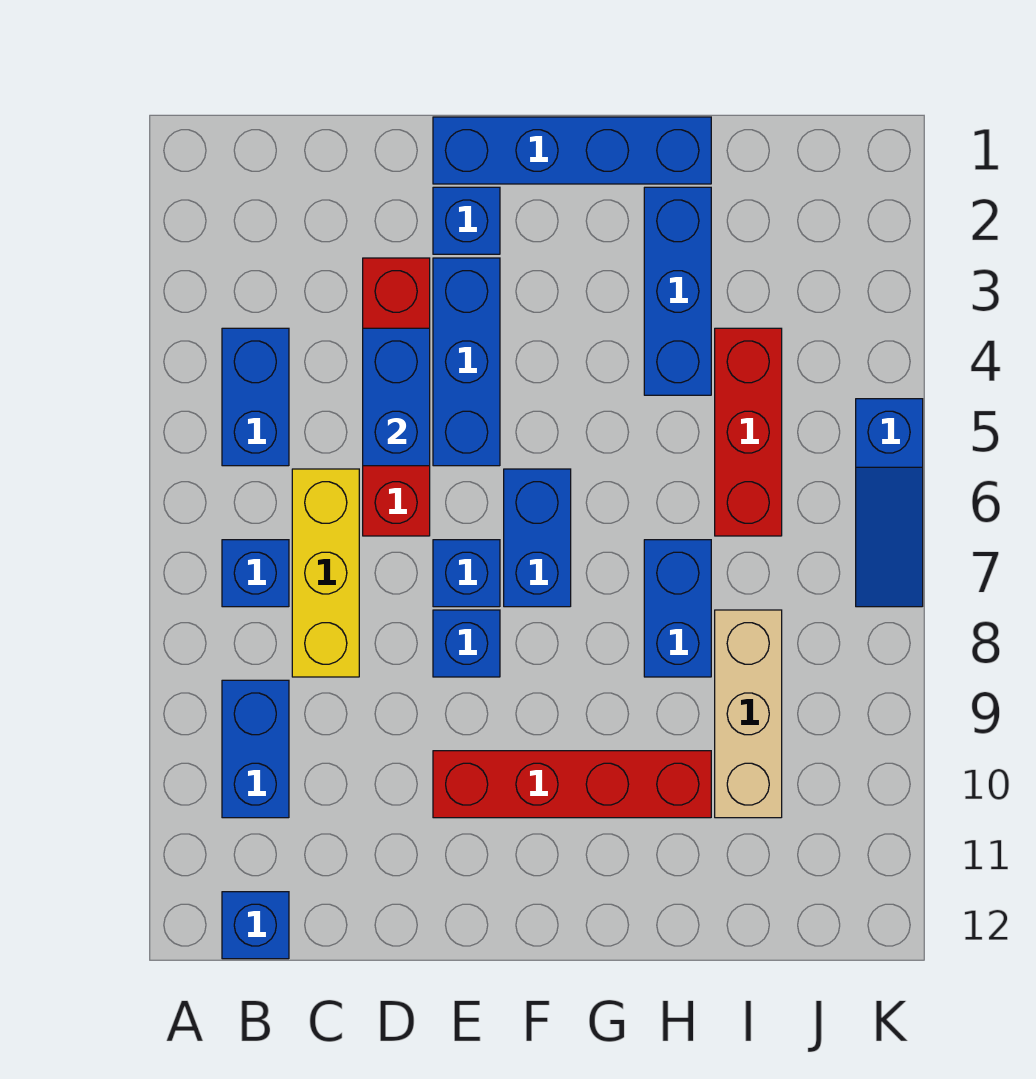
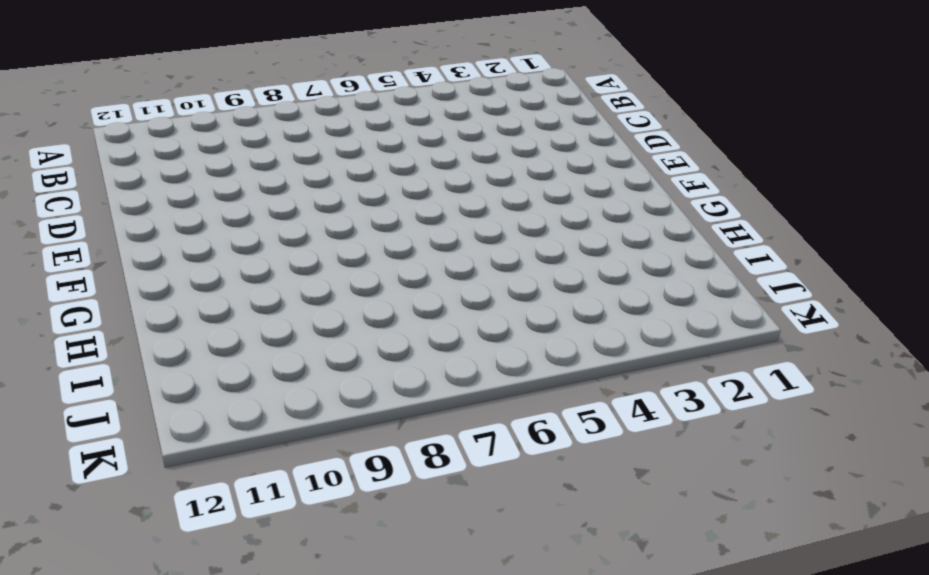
none -> blue 1x2 brick [222,328,289,466]
none -> blue 1x1 brick [222,540,289,607]
none -> blue 1x2 brick [222,680,289,818]

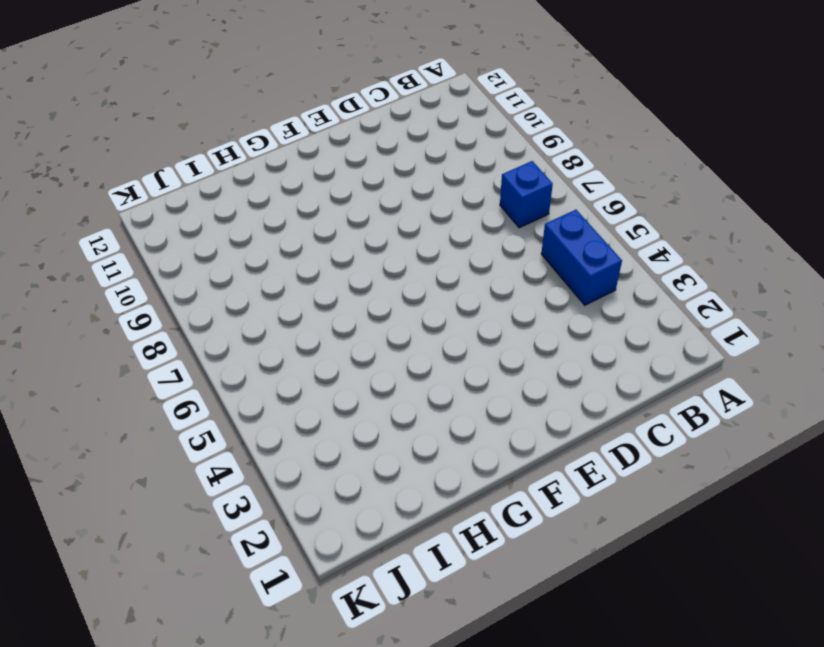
none -> blue 1x2 brick [222,680,289,818]
none -> blue 1x1 brick [222,892,289,959]
none -> yellow 1x3 brick [292,469,359,677]

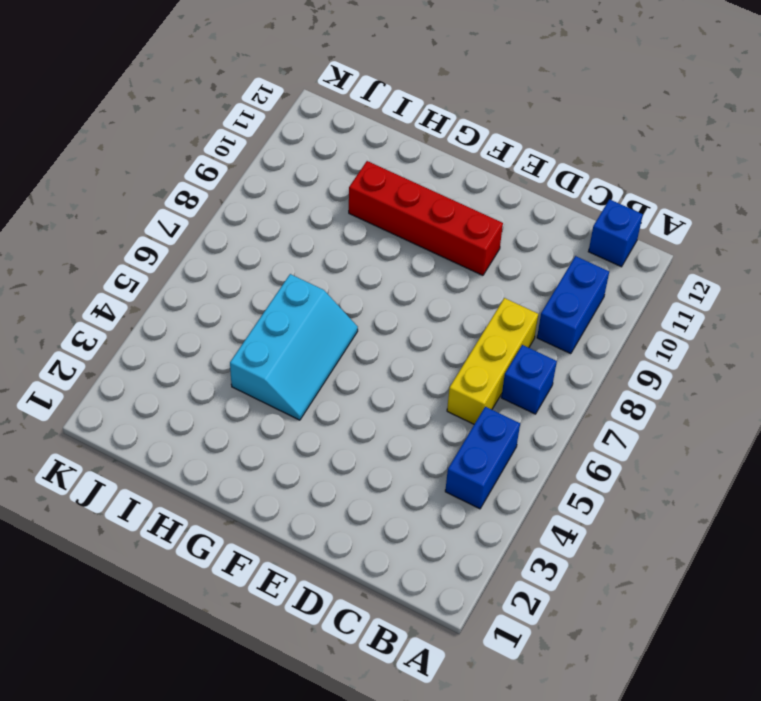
cyan 2x3 slope [230,274,358,420] -> blue 1x3 brick [644,187,711,395]
none -> red 1x4 brick [363,258,430,536]
none -> blue 1x4 brick [433,117,711,184]
none -> blue 1x1 brick [433,187,500,254]

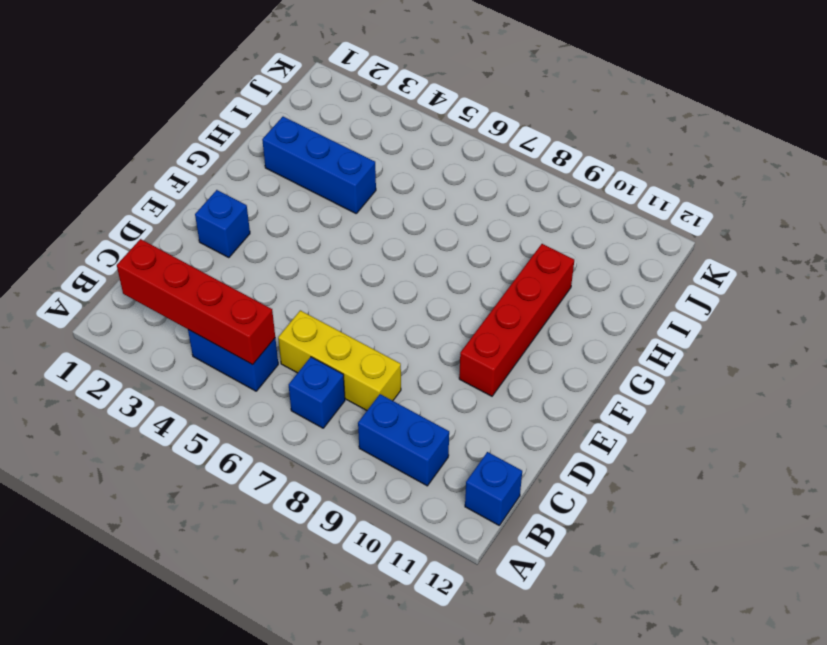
red 1x4 brick [117,239,275,365] -> red 1x4 brick moved to [363,258,430,536]
none -> blue 1x4 brick [433,117,711,184]
none -> blue 1x3 brick [433,258,500,466]
none -> blue 1x1 brick [433,540,500,607]

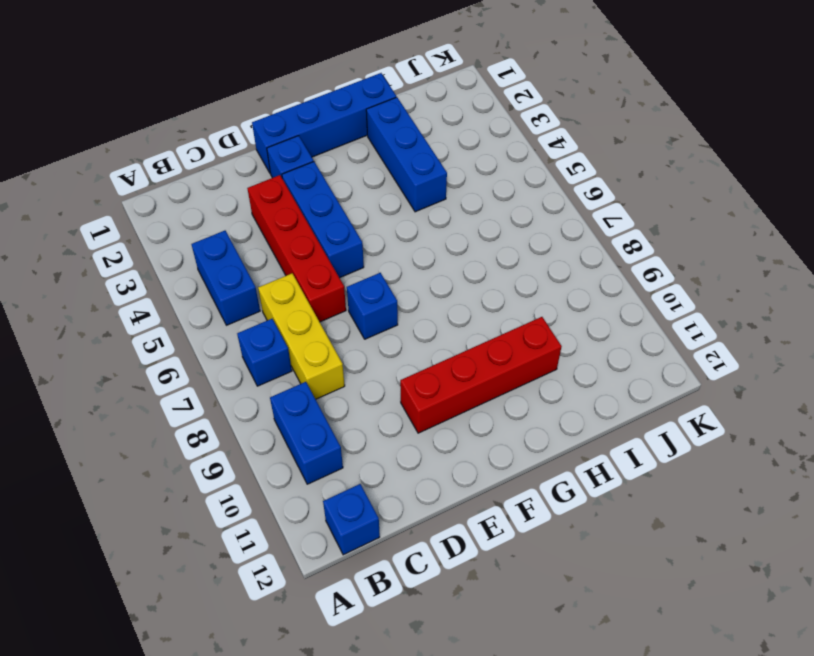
none -> blue 1x1 brick [433,610,500,677]
none -> blue 1x2 brick [504,469,571,607]
none -> blue 1x2 brick [644,540,711,677]

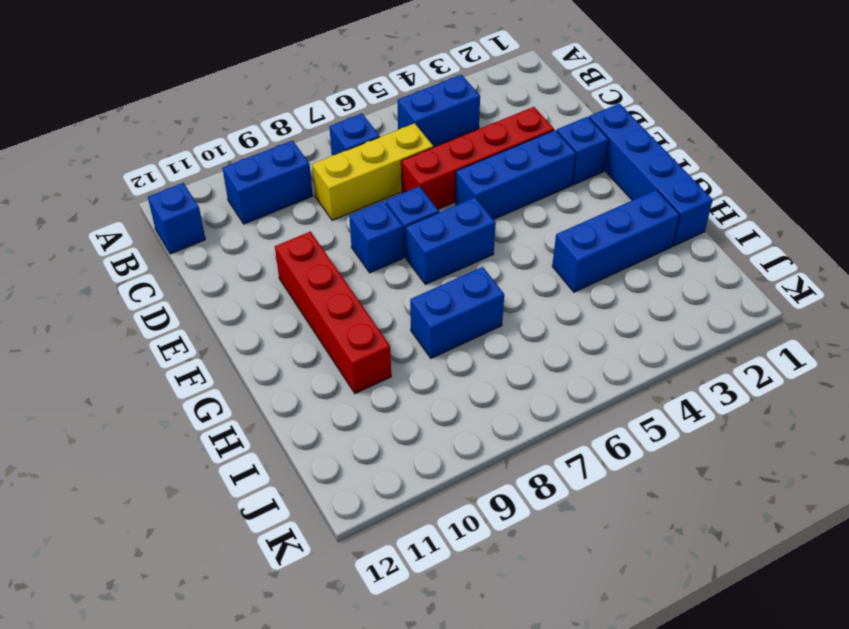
none -> red 1x3 brick [715,328,782,536]
none -> tan 1x3 brick [715,610,782,818]
none -> blue 1x3 slope [856,399,923,607]

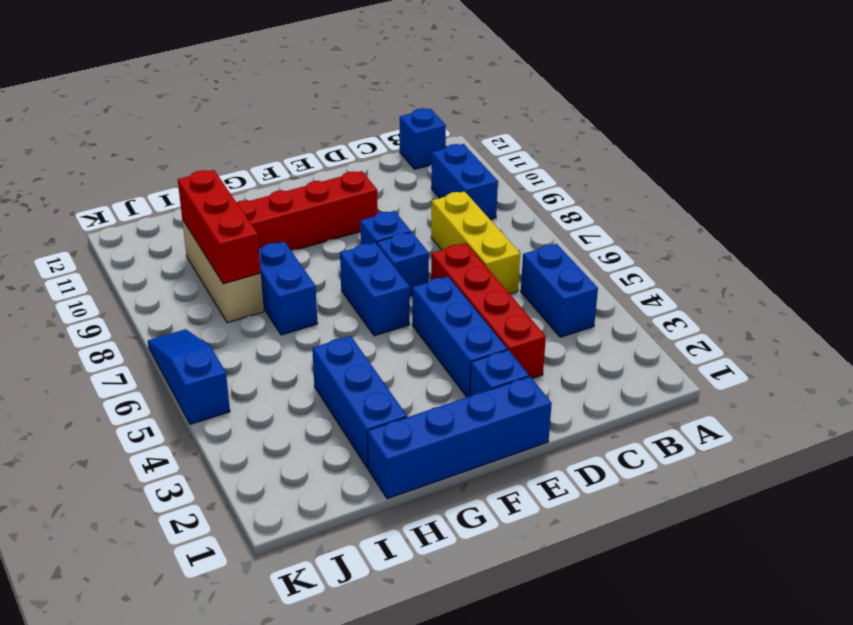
red 1x3 brick [178,170,261,284] -> red 1x3 brick moved to [715,328,782,536]
none -> blue 1x1 brick [222,540,289,607]
none -> blue 1x2 brick [363,328,430,466]

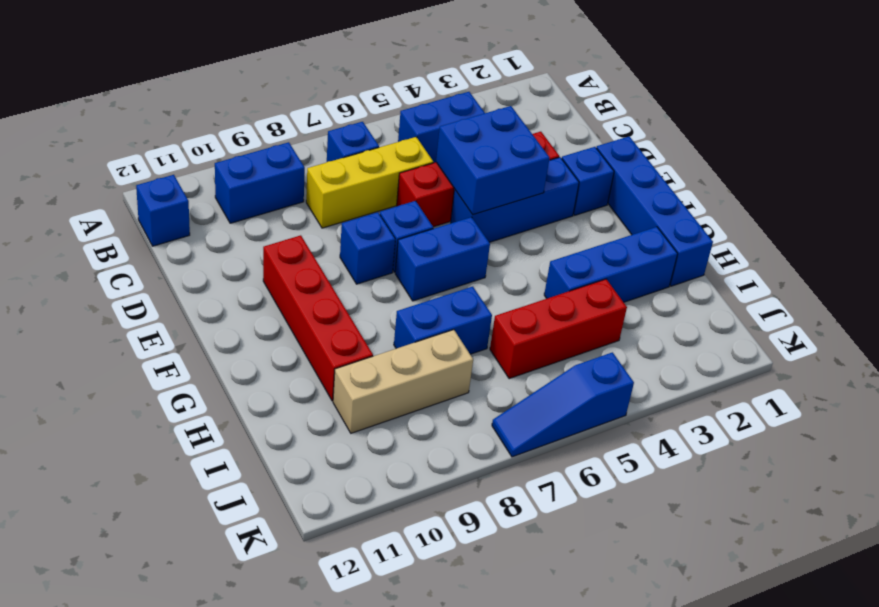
blue 2x2 brick [436,106,549,215] -> blue 1x2 brick [363,328,430,466]

